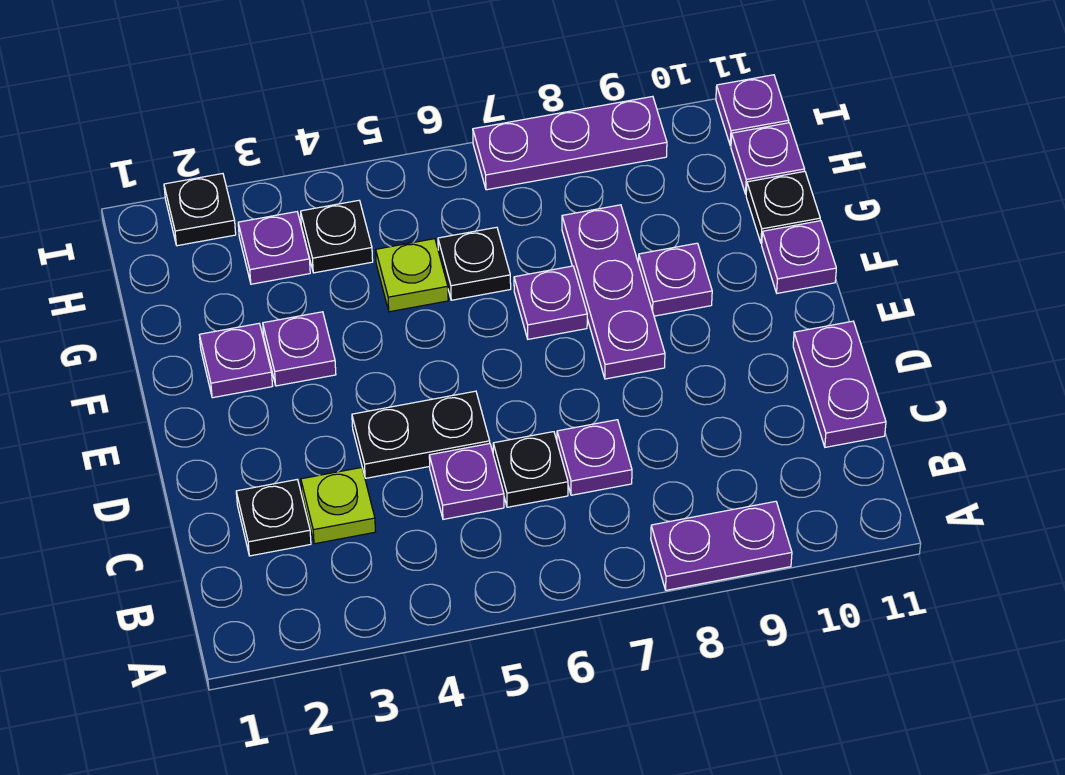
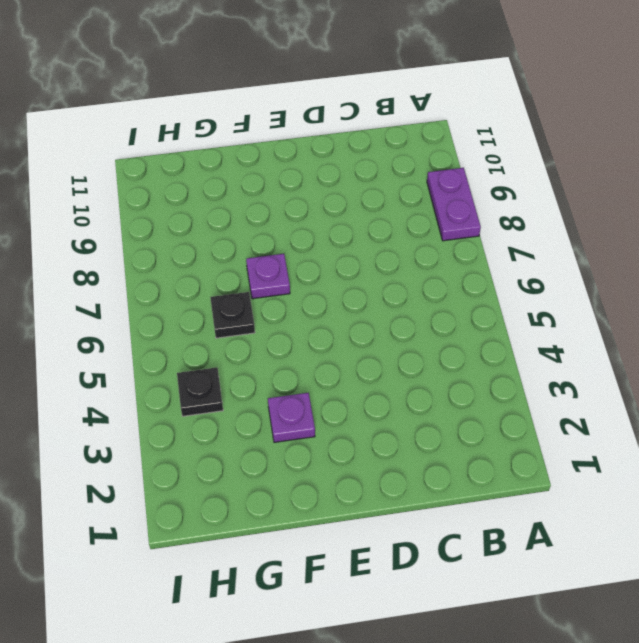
none -> black 1x1 plate [236,480,311,556]
none -> lime 1x1 plate [301,467,375,544]
none -> purple 1x1 plate [429,444,504,519]

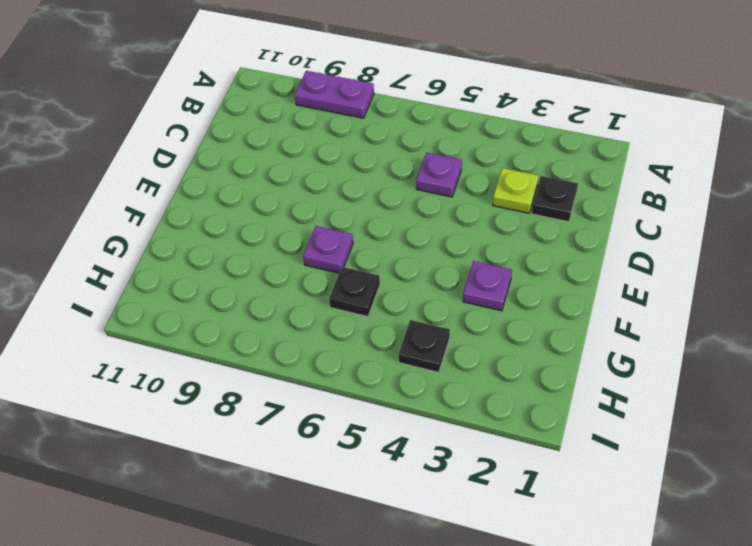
none -> black 1x1 plate [493,432,568,507]
none -> purple 1x1 plate [557,420,632,495]
none -> purple 1x2 plate [793,321,886,447]

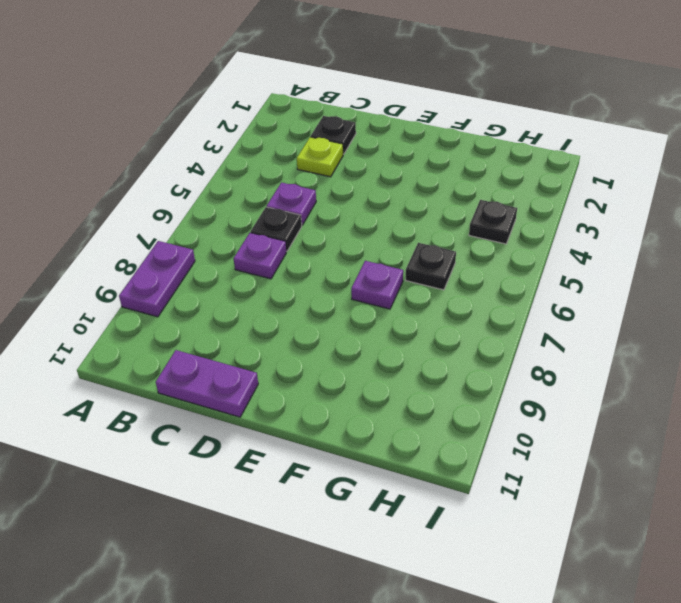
none -> black 1x2 plate [352,391,490,478]
none -> purple 1x3 plate [562,205,665,379]
none -> purple 1x1 plate [200,324,273,398]

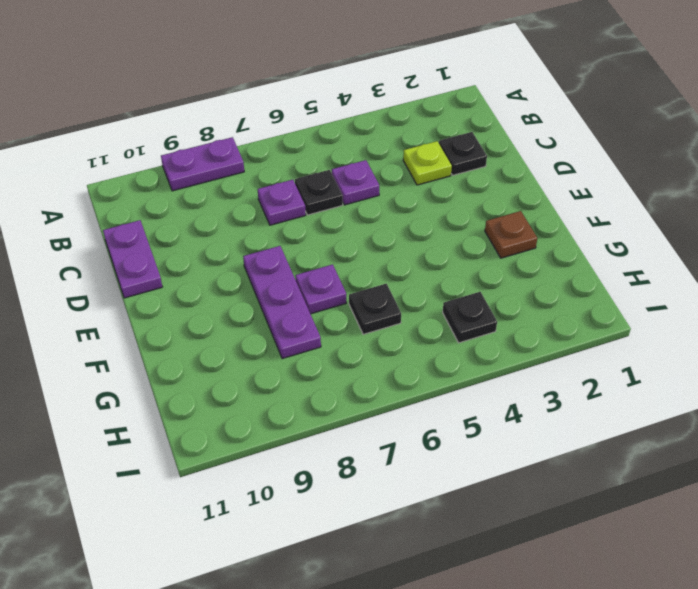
brown 1x1 plate [485,211,537,258] -> purple 1x1 plate [200,324,273,398]
none -> black 1x2 plate [352,391,490,478]
none -> purple 1x1 plate [263,312,336,386]
none -> purple 1x1 plate [638,243,712,316]

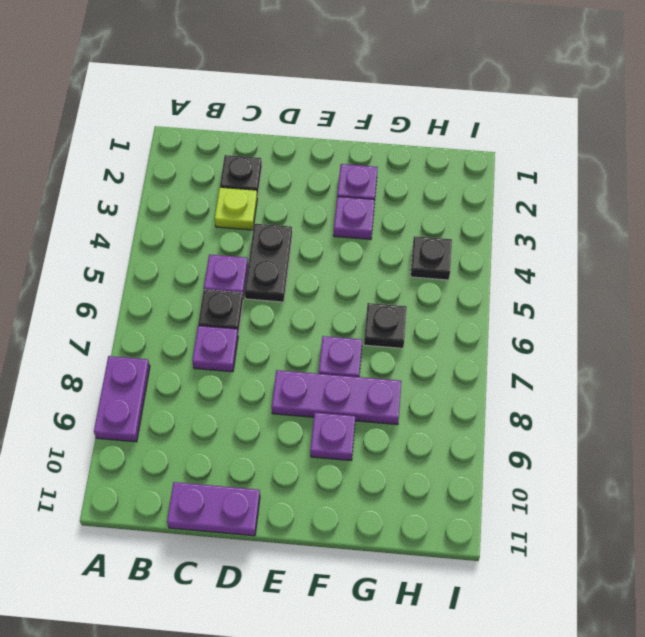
none -> purple 1x1 plate [762,221,836,293]
none -> lime 1x1 plate [376,239,448,312]
none -> black 1x1 plate [746,171,820,244]

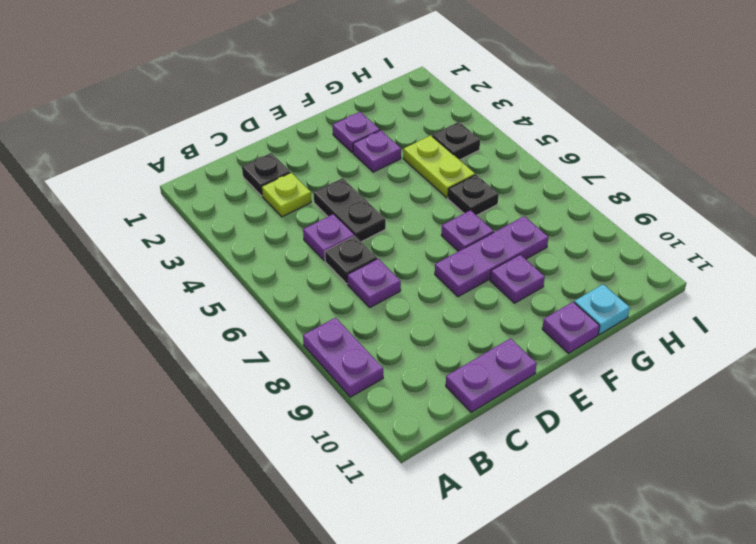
lime 1x2 plate [403,135,475,198] -> lime 1x1 plate [376,239,448,312]
cyan 1x1 plate [574,284,630,335] -> black 1x1 plate [746,171,820,244]
none -> purple 1x1 plate [238,212,310,284]
none -> purple 1x1 plate [731,123,804,194]
none -> black 1x1 plate [164,174,236,246]

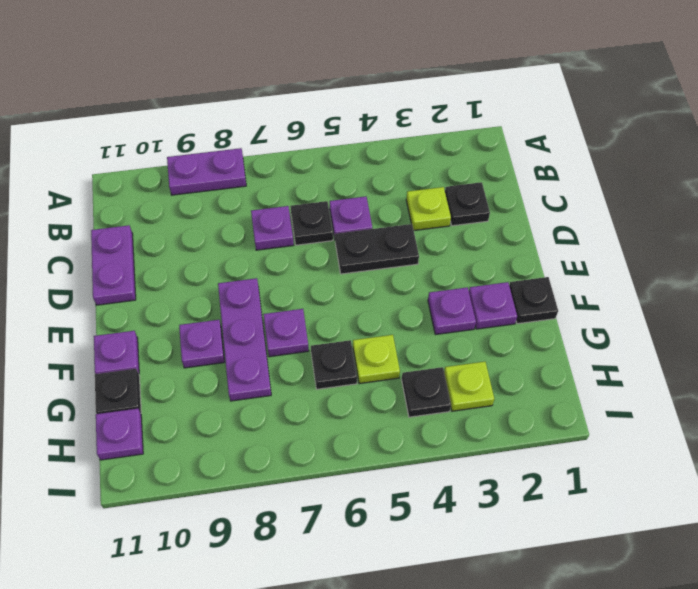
black 1x1 plate [509,277,558,324] -> black 1x1 plate moved to [164,174,236,246]
lime 1x1 plate [444,362,494,411] -> purple 1x1 plate [238,212,310,284]
none -> purple 1x3 plate [473,96,667,190]
none -> purple 1x1 plate [716,75,789,146]

